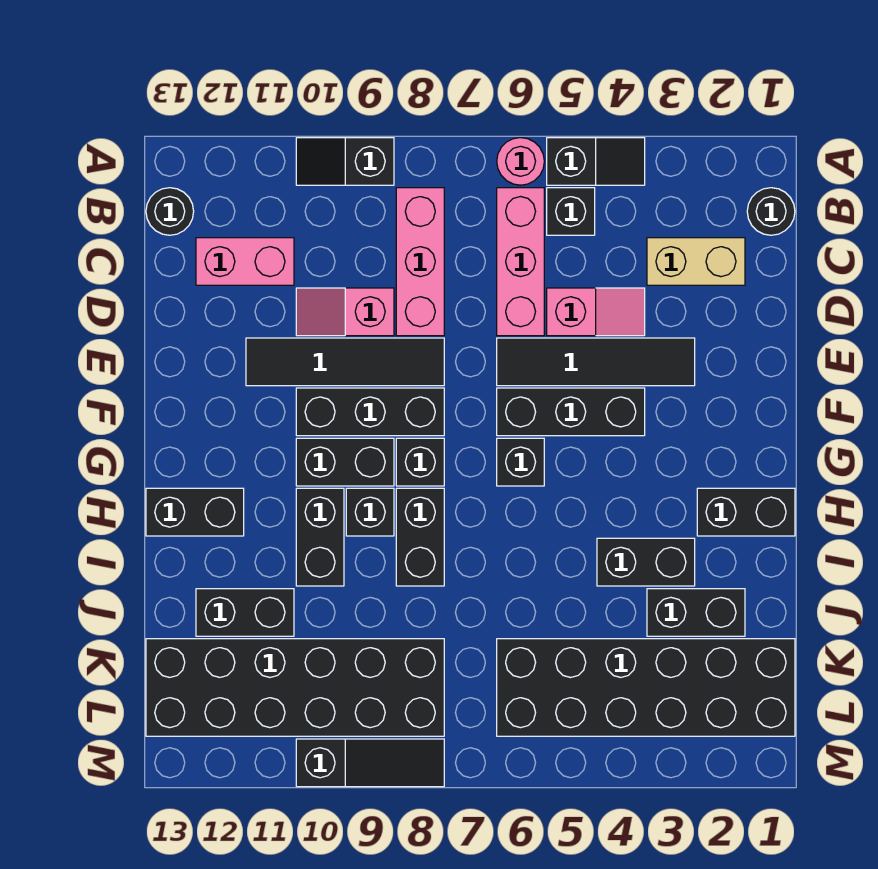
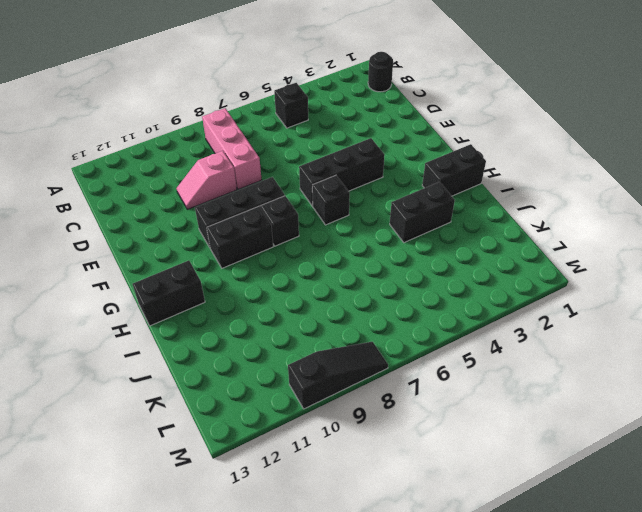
none -> black 1x2 slope [547,138,645,185]
none -> pink 1x1 round brick [497,138,544,185]
none -> black 1x2 slope [296,138,394,185]
none -> pink 1x3 brick [497,188,544,336]

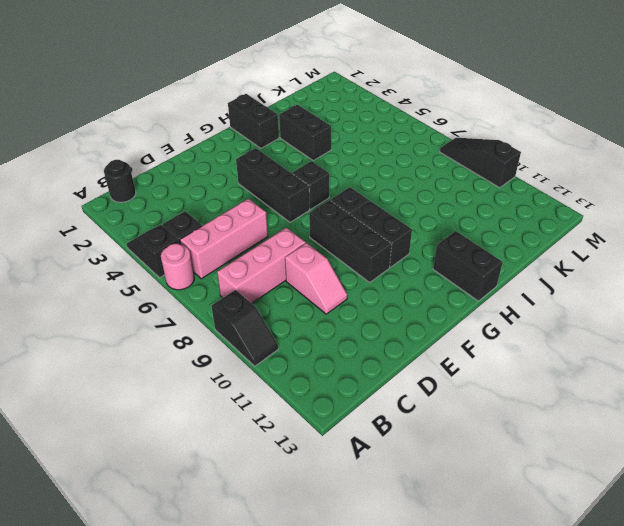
none -> black 1x1 round brick [146,188,194,235]
none -> tan 1x2 brick [647,238,745,285]
none -> pink 1x2 brick [196,238,294,285]
none -> pink 1x2 slope [547,288,645,336]

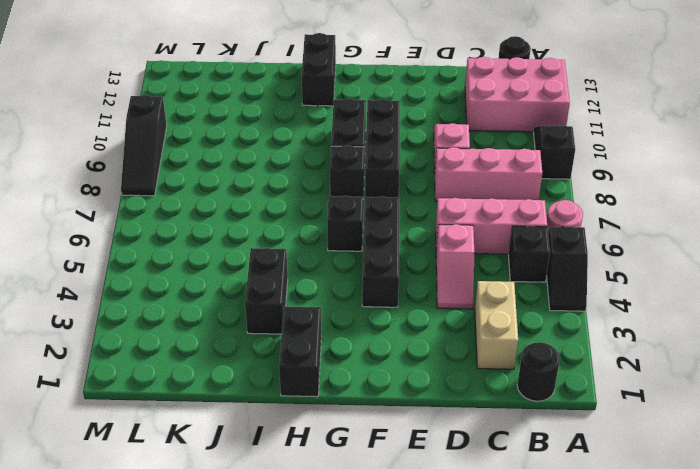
pink 2x3 brick [465,57,570,132] -> pink 1x2 brick [196,238,294,285]
none -> black 1x4 tile [497,338,695,386]
none -> black 1x4 tile [246,338,444,386]
none -> black 1x2 brick [396,488,444,586]
none -> black 1x1 brick [346,488,394,536]

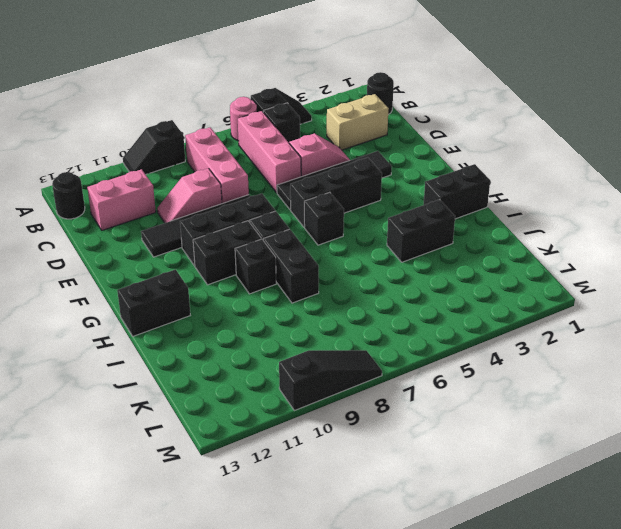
none -> black 1x2 brick [296,488,344,586]
none -> black 1x2 brick [647,589,745,636]
none -> black 1x2 brick [196,589,294,636]
none -> black 2x6 brick [497,639,795,736]

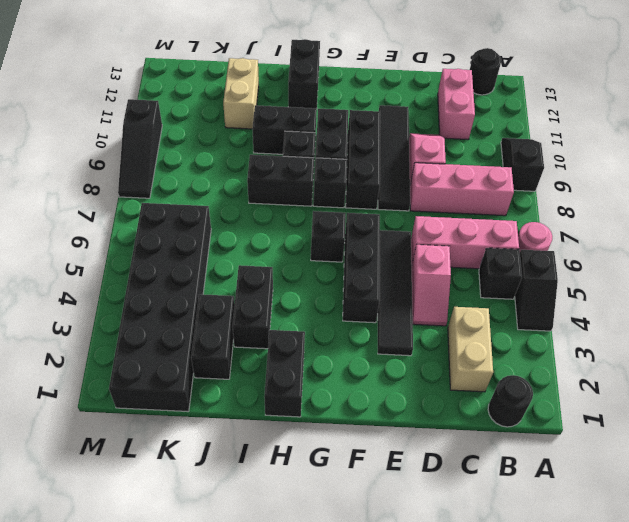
tan 1x2 brick [223,58,259,129] -> black 1x2 brick [196,589,294,636]
none -> black 2x6 brick [146,639,444,736]

